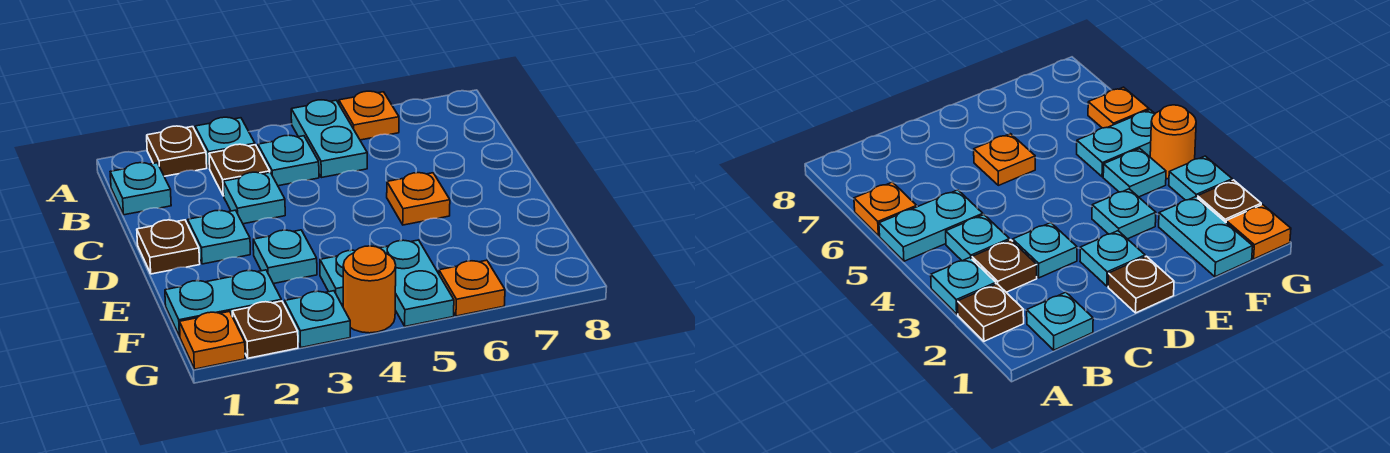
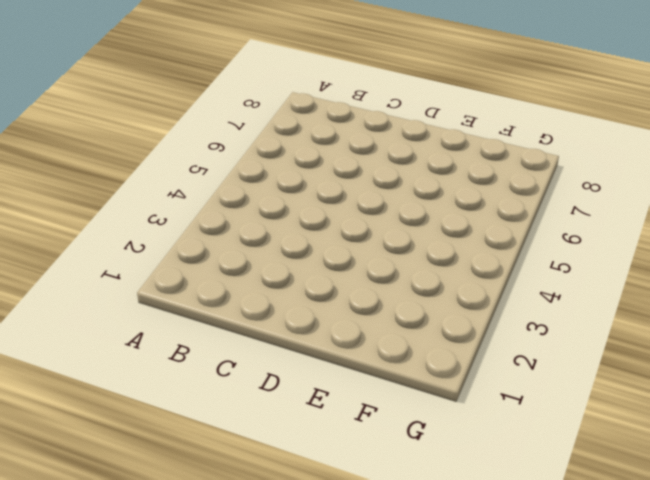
none -> brown 1x1 plate [147,126,207,176]
none -> cyan 1x1 plate [195,117,255,168]
none -> cyan 1x2 plate [291,100,367,178]

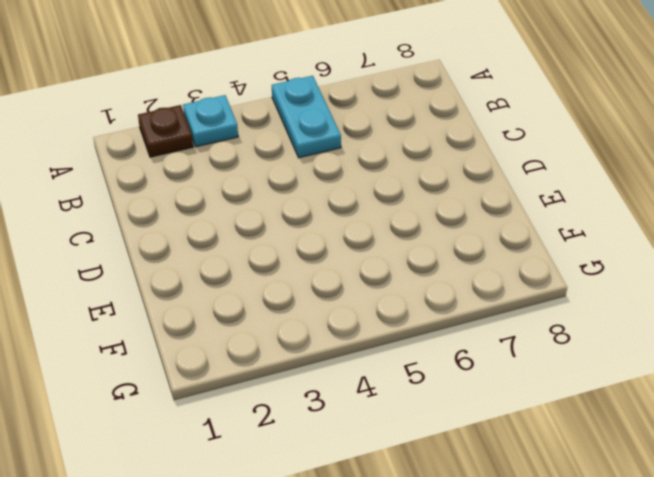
none -> orange 1x1 plate [339,91,399,140]
none -> cyan 1x1 plate [110,163,171,215]
none -> brown 1x1 plate [209,144,270,196]

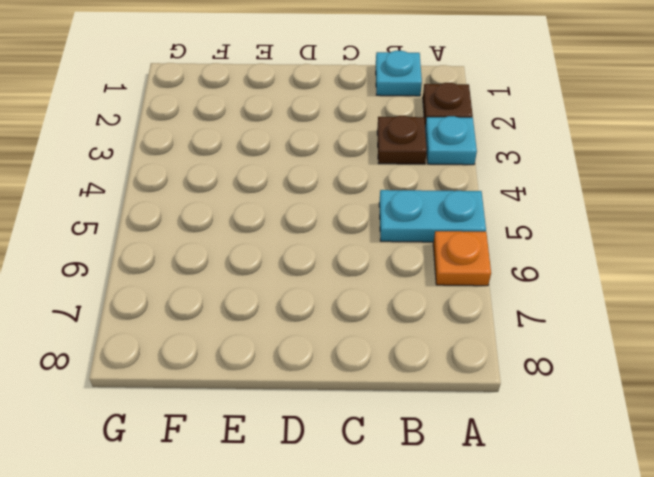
none -> cyan 1x1 plate [258,135,319,186]
none -> cyan 1x1 plate [223,172,285,224]
none -> brown 1x1 plate [137,220,200,274]

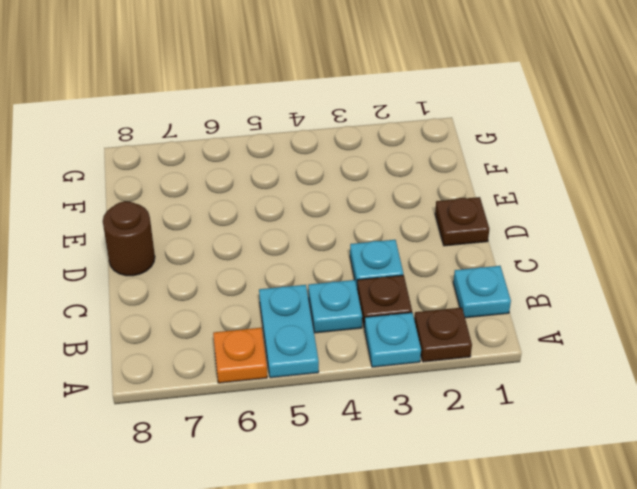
brown 1x1 round brick [103,201,155,276] -> none
none -> cyan 1x1 plate [188,210,250,264]
none -> orange 1x1 plate [387,173,450,225]
none -> cyan 1x1 plate [253,230,317,284]

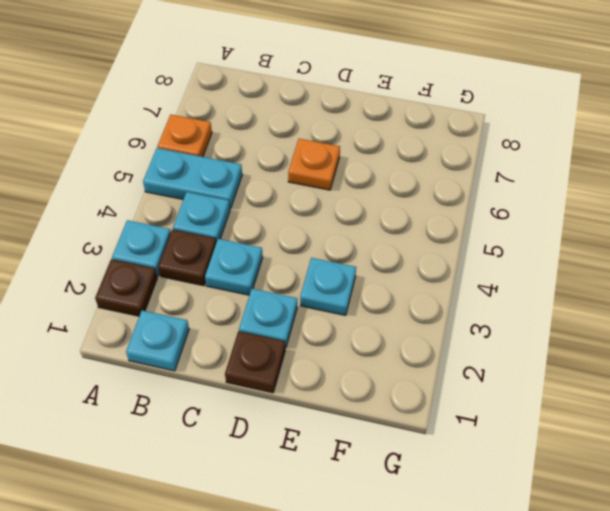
none -> cyan 1x2 plate [165,270,281,336]
none -> cyan 1x1 plate [320,250,355,304]
none -> cyan 1x2 plate [381,240,454,326]

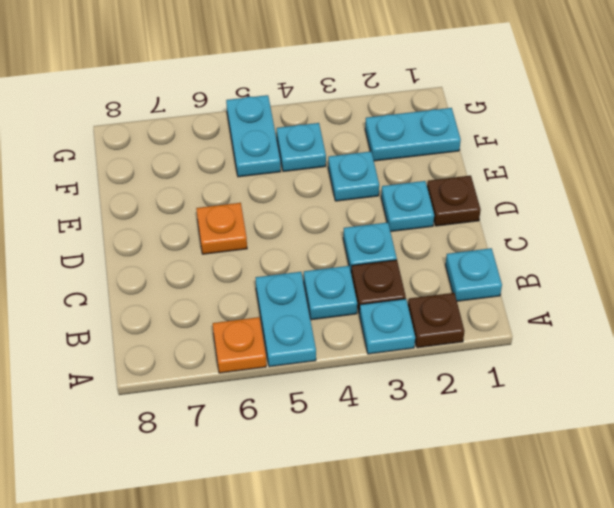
none -> orange 1x1 plate [180,311,245,369]
none -> brown 1x1 plate [232,301,298,358]
none -> cyan 1x1 plate [285,291,350,348]

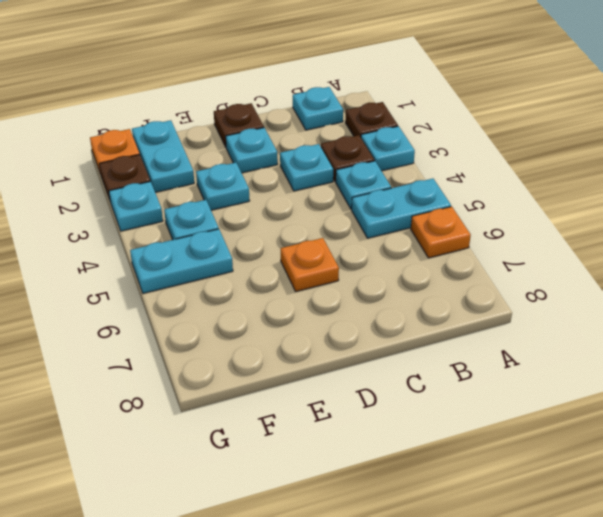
none -> orange 1x1 round brick [343,246,396,333]
none -> orange 1x1 plate [439,260,505,316]

